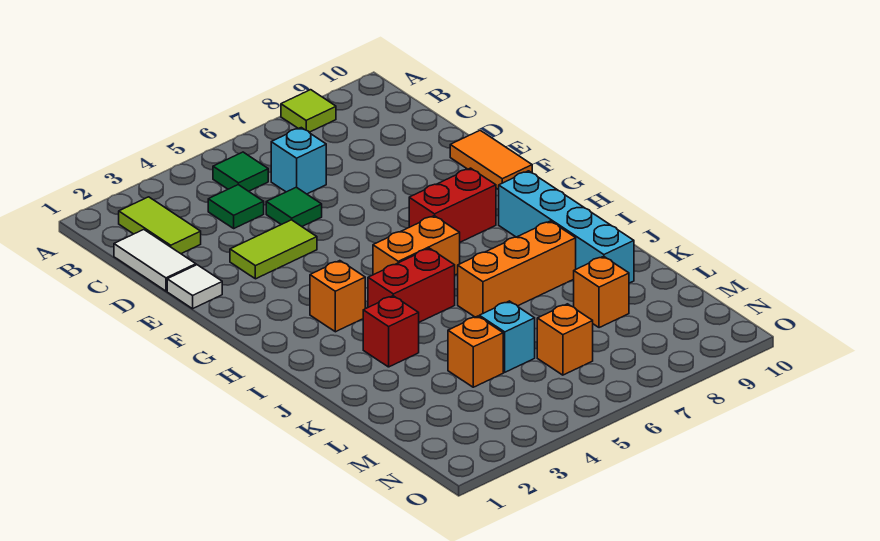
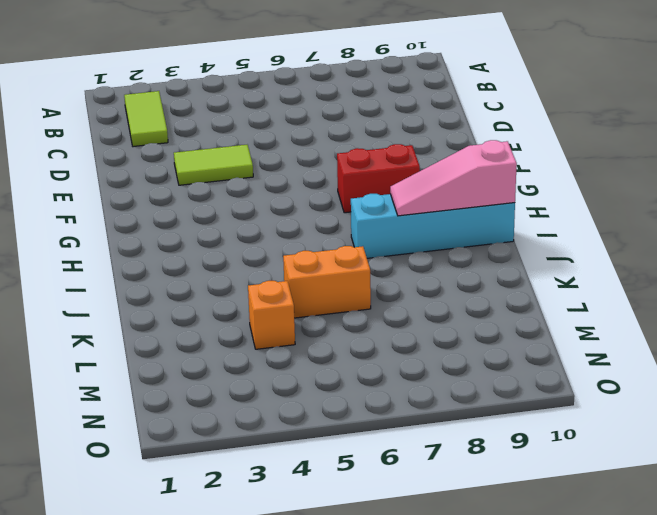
cyan 1x4 brick [351,194,515,258] -> cyan 1x4 brick turned to [499,171,634,283]
pink 1x3 slope [390,140,517,216] -> none
orange 1x2 brick [283,246,371,318] -> orange 1x2 brick moved to [373,216,460,275]
none -> lime 1x1 tile [281,90,336,132]
none -> green 1x1 tile [213,152,268,191]
none -> white 1x2 tile [114,230,196,291]

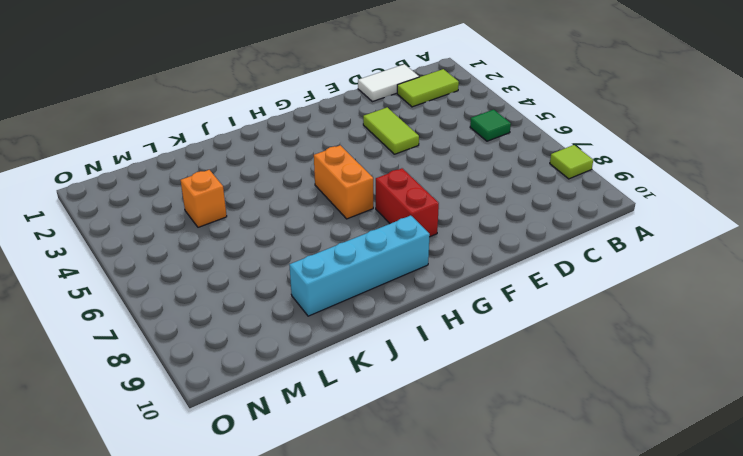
none -> green 1x1 tile [208,185,264,228]
none -> cyan 1x1 brick [271,128,326,194]
none -> green 1x1 tile [266,187,322,226]

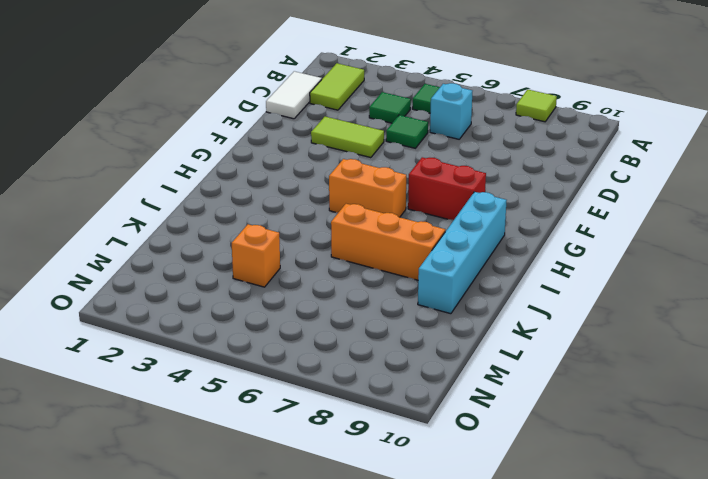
none -> white 1x1 tile [167,265,222,309]
none -> orange 1x2 tile [450,130,532,190]
none -> orange 1x1 brick [310,261,365,332]

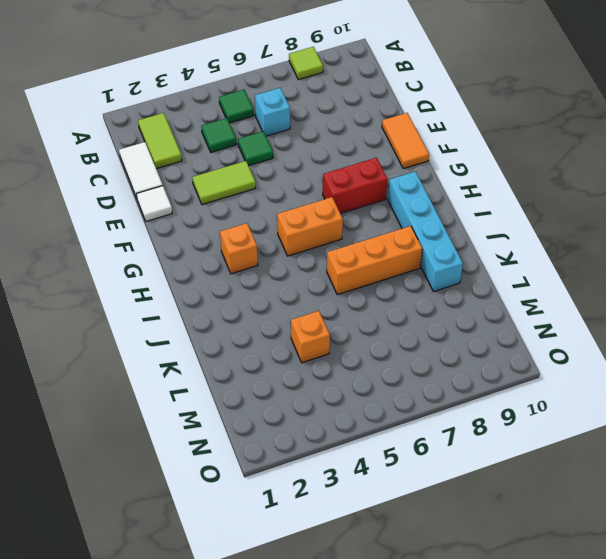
none -> red 1x2 brick [368,248,455,322]
none -> red 1x1 brick [363,296,419,367]
none -> cyan 1x1 brick [479,301,535,372]

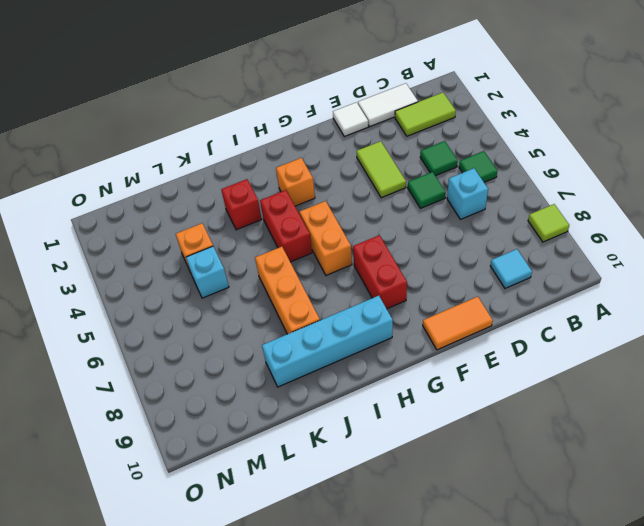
cyan 1x1 tile [490,249,532,288] -> none
none -> orange 1x1 brick [574,256,629,328]
none -> orange 1x1 brick [537,304,593,375]

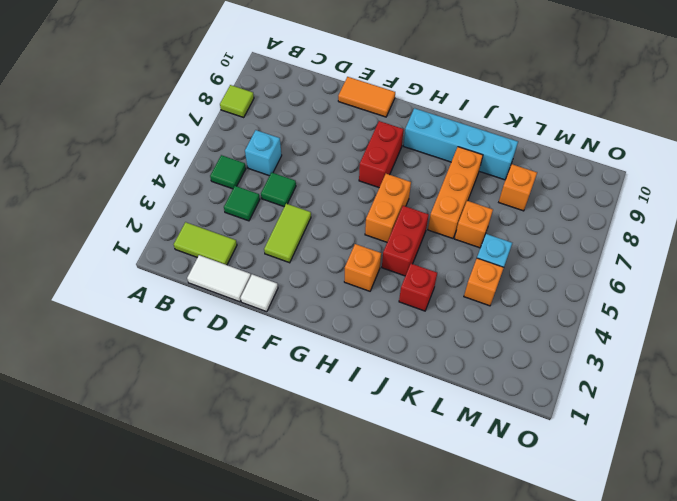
orange 1x1 brick [455,201,493,248] -> orange 1x1 brick moved to [537,304,593,375]

